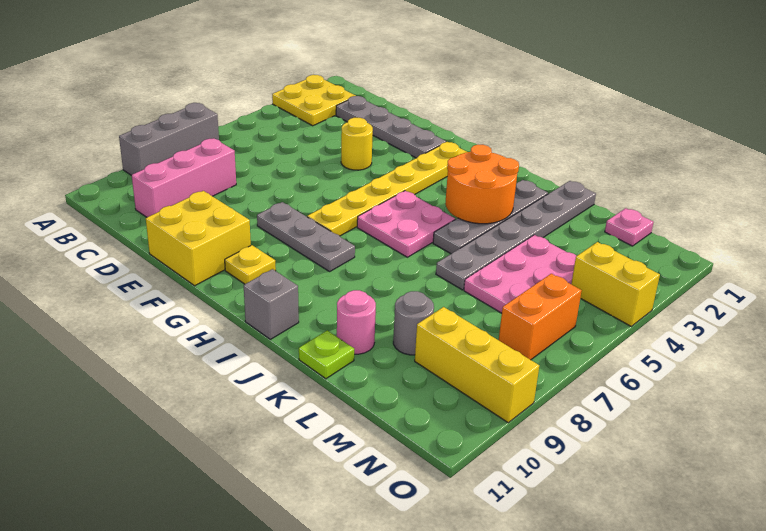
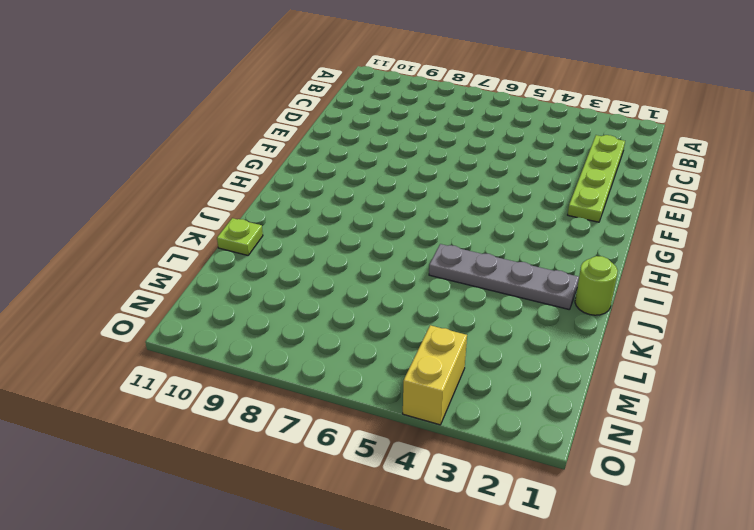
lime 1x4 plate [568,135,625,222] -> grey 1x4 plate [336,96,446,158]
lime 1x1 round brick [575,256,618,315] -> none
none -> yellow 2x2 plate [272,75,355,126]
none -> grey 1x3 brick [119,103,219,176]
none -> pink 1x3 brick [132,139,236,217]

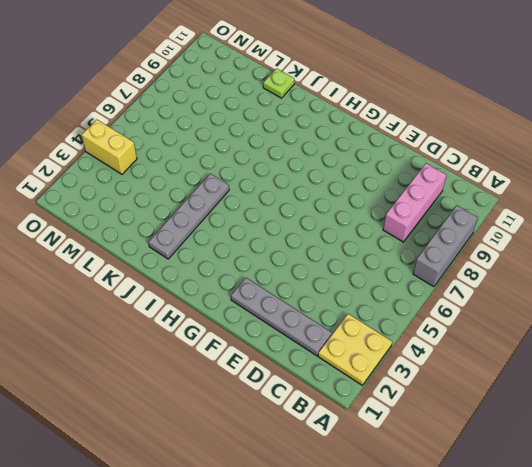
none -> yellow 1x1 round brick [341,118,373,170]
none -> yellow 2x2 brick [146,191,251,286]
none -> grey 1x3 plate [257,202,355,272]

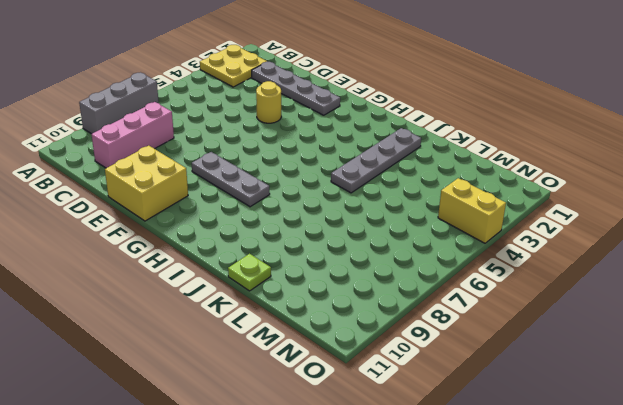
none -> yellow 1x6 plate [307,142,467,236]
none -> yellow 1x1 plate [225,245,276,284]
none -> pink 2x2 plate [357,191,455,257]

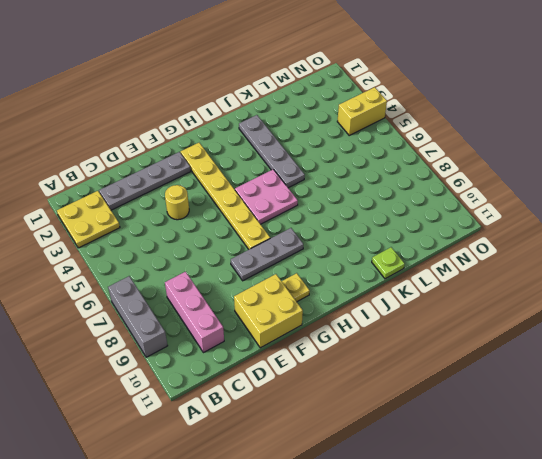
none -> grey 1x1 brick [244,269,299,339]
none -> grey 1x6 plate [436,181,596,290]
none -> pink 1x1 round brick [337,290,376,354]

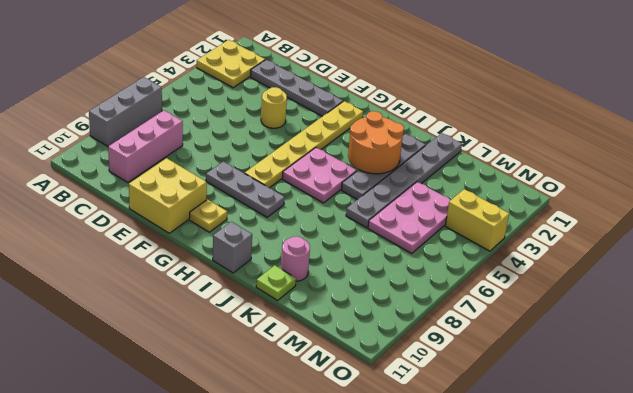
none -> grey 1x1 round brick [393,291,434,355]
none -> pink 1x1 plate [605,208,654,246]
none -> yellow 1x3 brick [415,307,539,423]

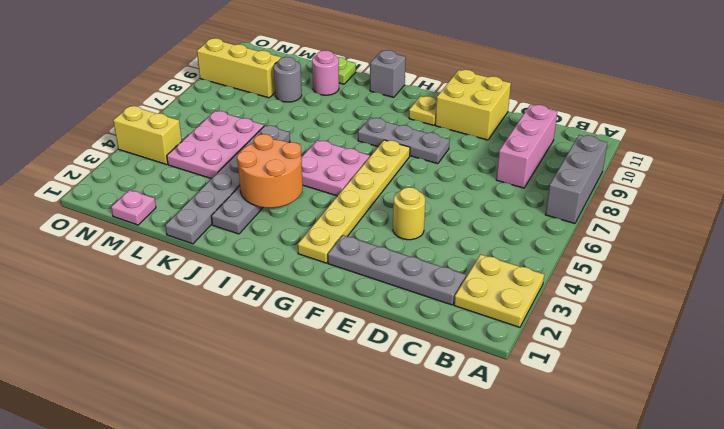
none -> orange 1x2 brick [499,274,582,360]

